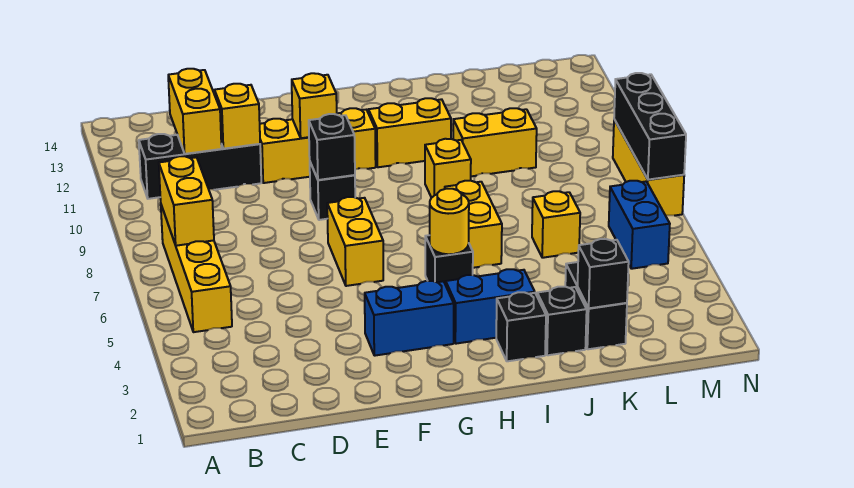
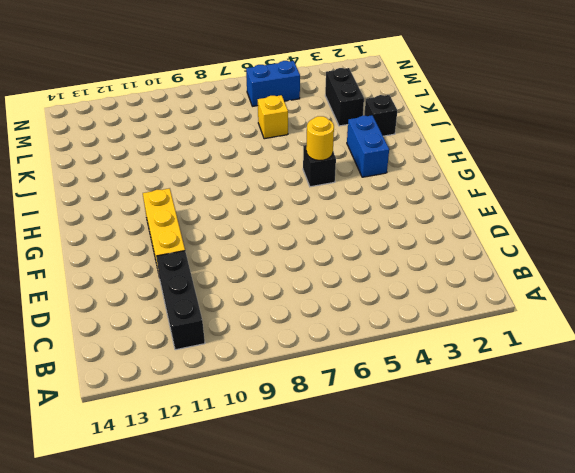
black 1x2 brick [325,68,364,126] -> black 1x2 brick turned to [565,262,627,349]
none -> yellow 1x4 brick [161,205,232,332]
none -> blue 1x2 brick [365,281,454,356]
none -> yellow 1x2 brick [327,197,383,286]

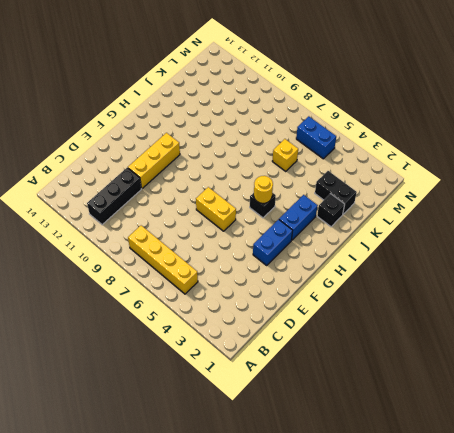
none -> black 1x1 brick [310,163,355,220]
none -> yellow 1x2 brick [368,98,451,167]
none -> black 1x1 brick [496,292,546,361]

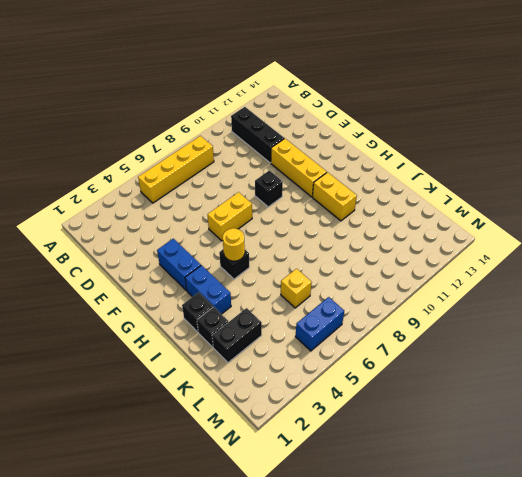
none -> yellow 1x2 brick [445,181,502,268]
none -> yellow 1x1 brick [425,139,471,198]
none -> yellow 1x2 brick [453,108,537,176]

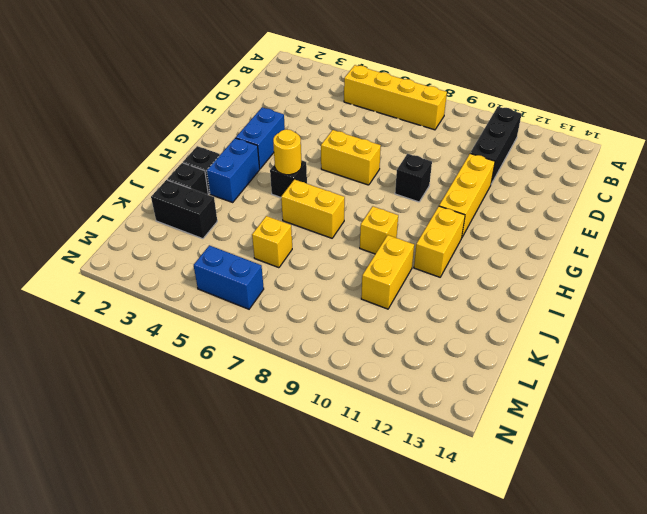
none -> yellow 1x3 brick [613,120,684,216]
none -> yellow 1x2 brick [159,156,214,246]
none -> yellow 1x2 brick [168,69,222,154]

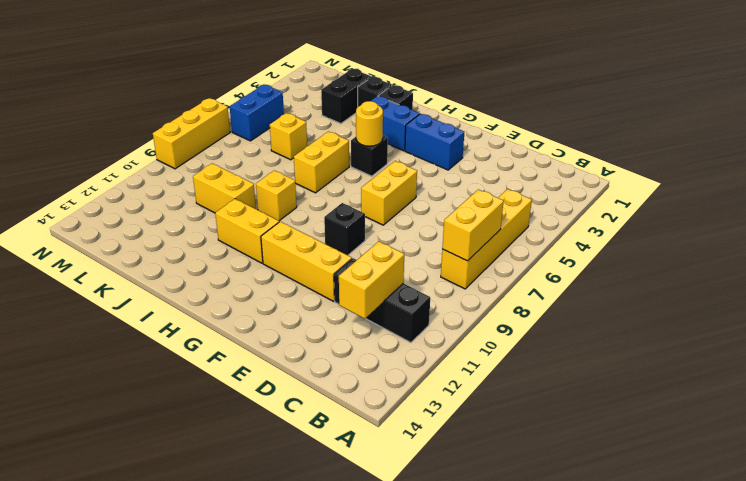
none -> yellow 1x1 brick [214,84,260,149]
none -> black 1x1 brick [309,114,355,180]
none -> yellow 1x1 brick [292,73,337,138]

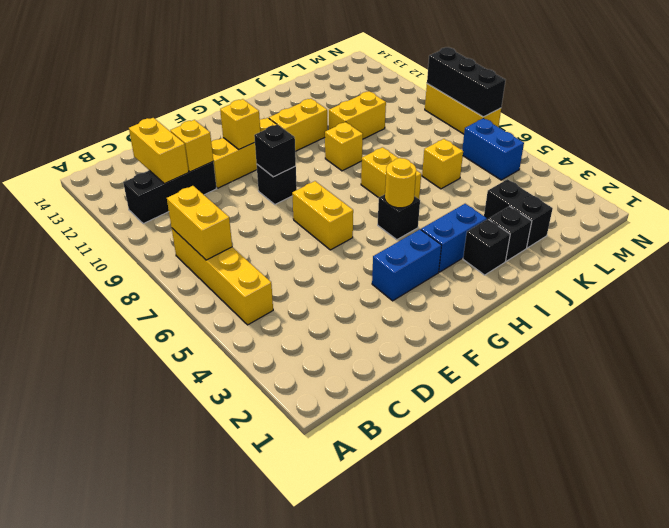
none -> black 1x1 brick [577,239,629,308]

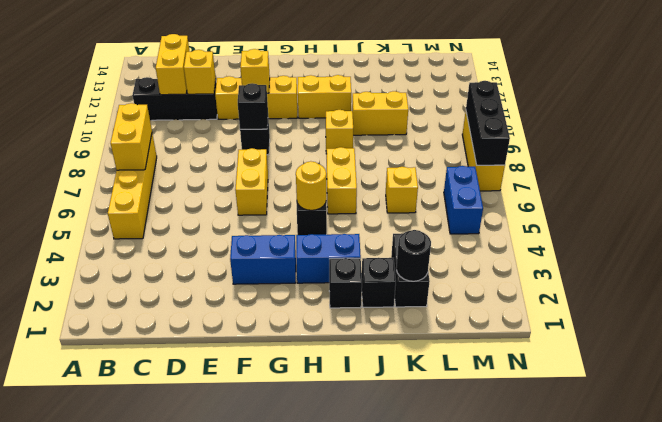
black 1x1 round brick [396,230,431,281] -> black 1x1 brick [577,239,629,308]

